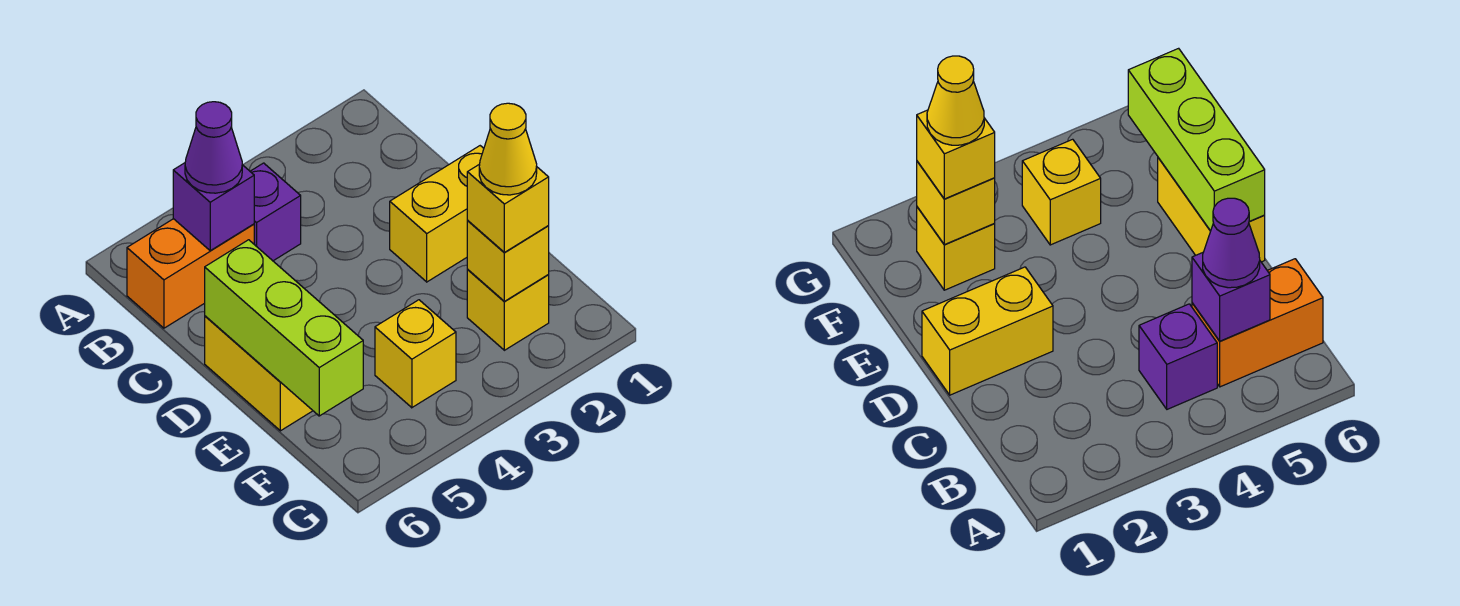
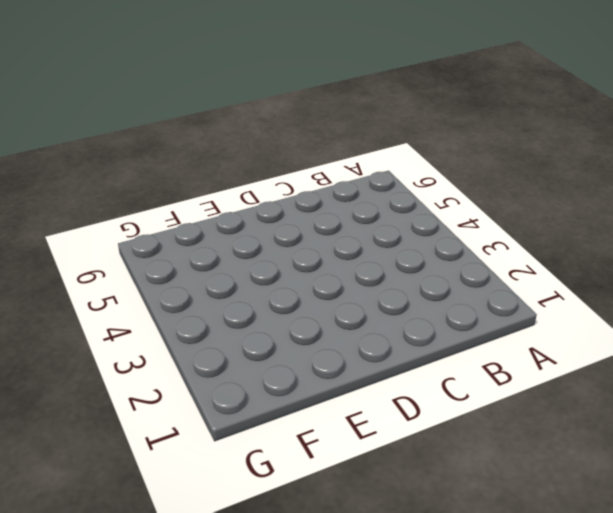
none -> purple 1x1 brick [250,163,301,261]
none -> orange 1x2 brick [127,219,254,328]
none -> yellow 1x2 brick [390,146,484,282]

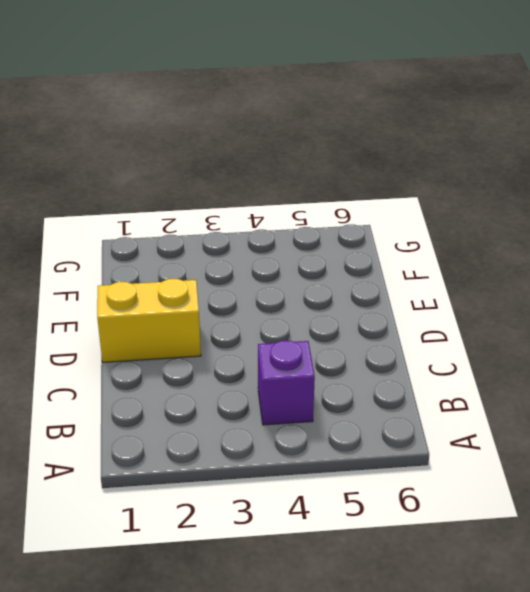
none -> orange 1x2 brick [127,219,254,328]
none -> yellow 1x2 brick [205,316,313,431]
none -> yellow 1x1 brick [467,270,549,350]

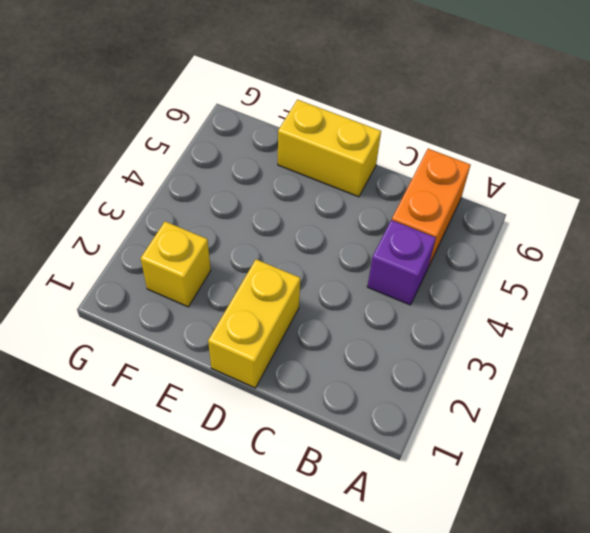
none -> yellow 1x1 brick [375,300,456,408]
none -> purple 1x1 brick [173,163,254,251]
none -> lime 1x3 brick [205,240,363,416]

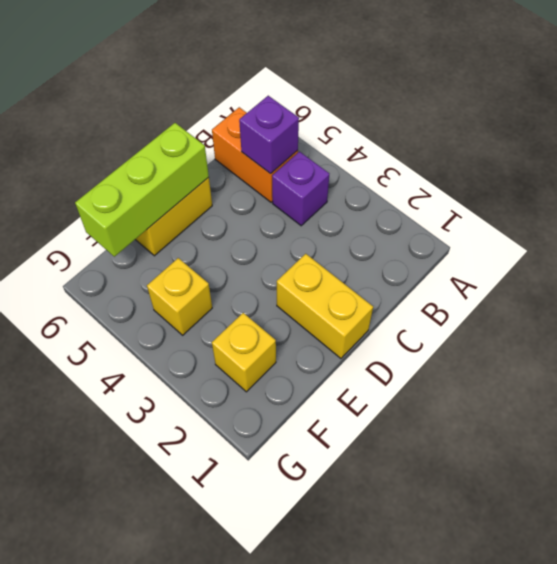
none -> yellow 1x1 brick [467,221,549,301]
none -> purple 1x1 cone [185,102,242,193]
none -> yellow 1x1 brick [467,164,549,252]

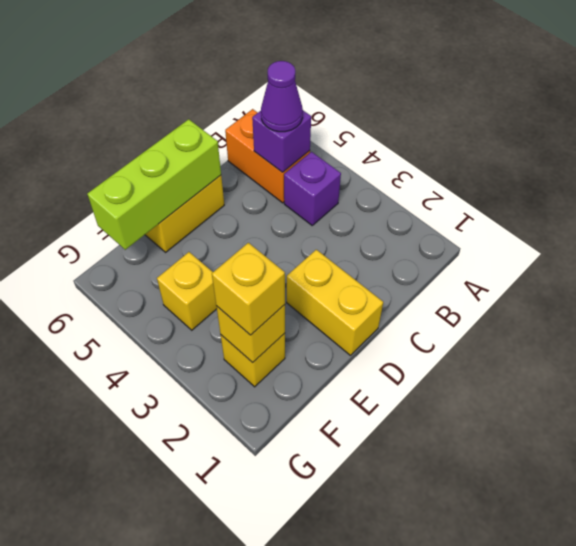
none -> yellow 1x1 cone [479,103,537,195]

